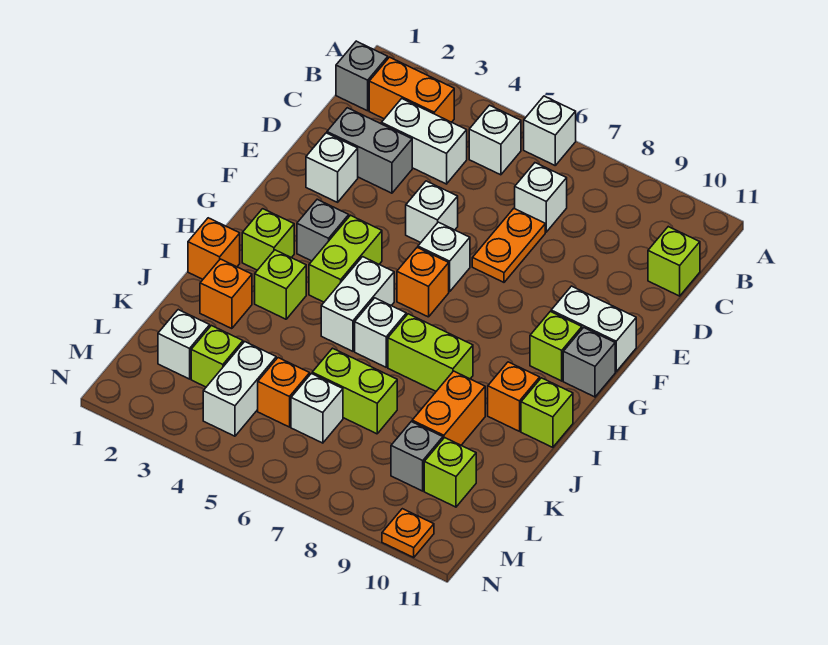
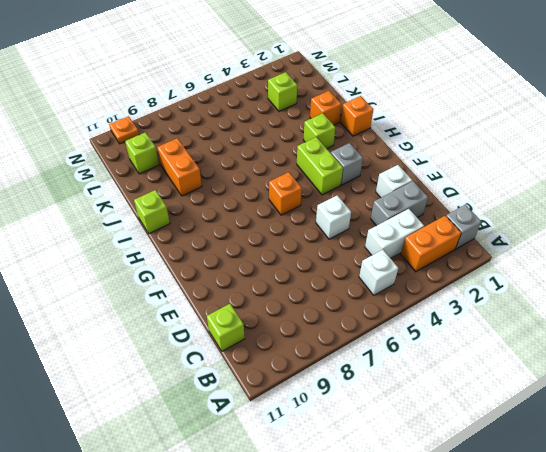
none -> white 1x1 brick [524,96,576,165]
none -> white 1x1 brick [515,163,567,232]
none -> orange 1x2 plate [472,208,545,282]
none -> white 1x1 brick [418,222,470,292]

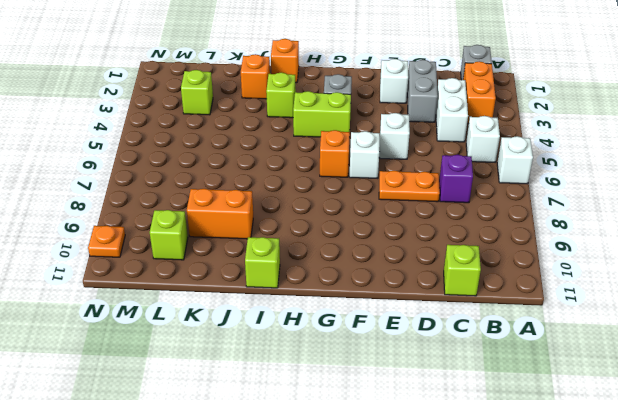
purple 1x1 brick [439,155,473,203] -> white 1x1 brick [515,163,567,232]
none -> white 1x2 brick [551,286,636,372]
none -> lime 1x1 brick [530,311,582,381]
none -> grey 1x1 brick [563,327,615,397]
none -> lime 1x1 brick [242,209,294,270]

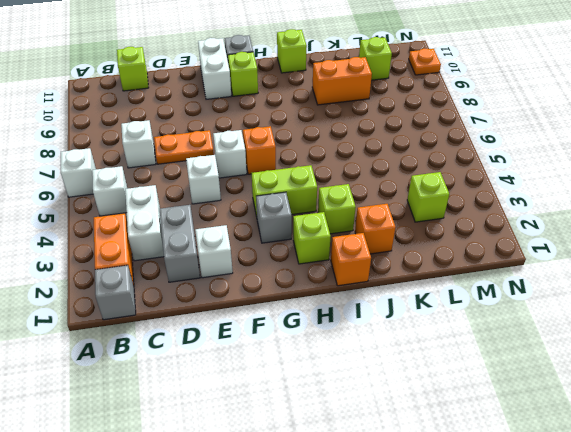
none -> white 1x2 brick [321,257,394,351]
none -> white 1x1 brick [355,298,406,367]
none -> lime 1x2 brick [388,314,473,391]
none -> orange 1x1 brick [488,362,540,431]

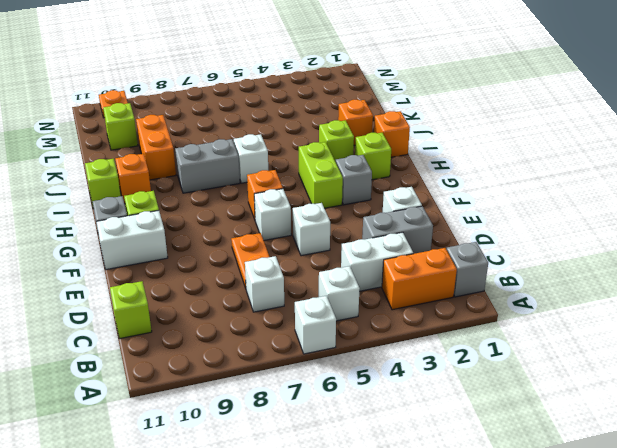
grey 1x2 brick [175,139,240,193] -> lime 1x2 brick [388,314,473,391]
none -> white 1x2 brick [321,257,394,351]
none -> lime 1x2 brick [312,348,397,434]
none -> white 1x1 brick [158,310,210,379]
none -> lime 1x1 brick [191,326,243,387]

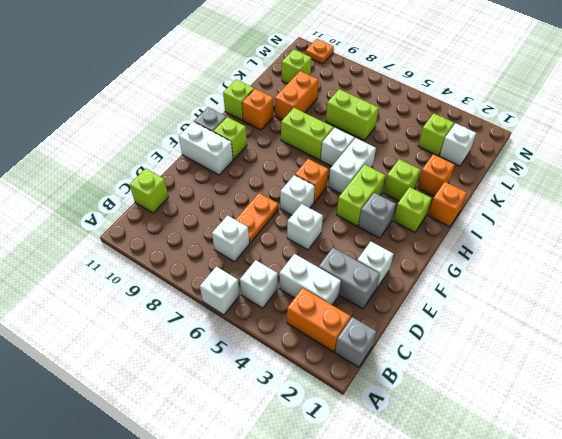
none -> white 1x2 brick [203,342,276,436]
none -> orange 1x1 brick [258,358,310,427]
none -> white 1x1 brick [291,374,343,443]
none -> grey 1x1 brick [391,422,443,491]

